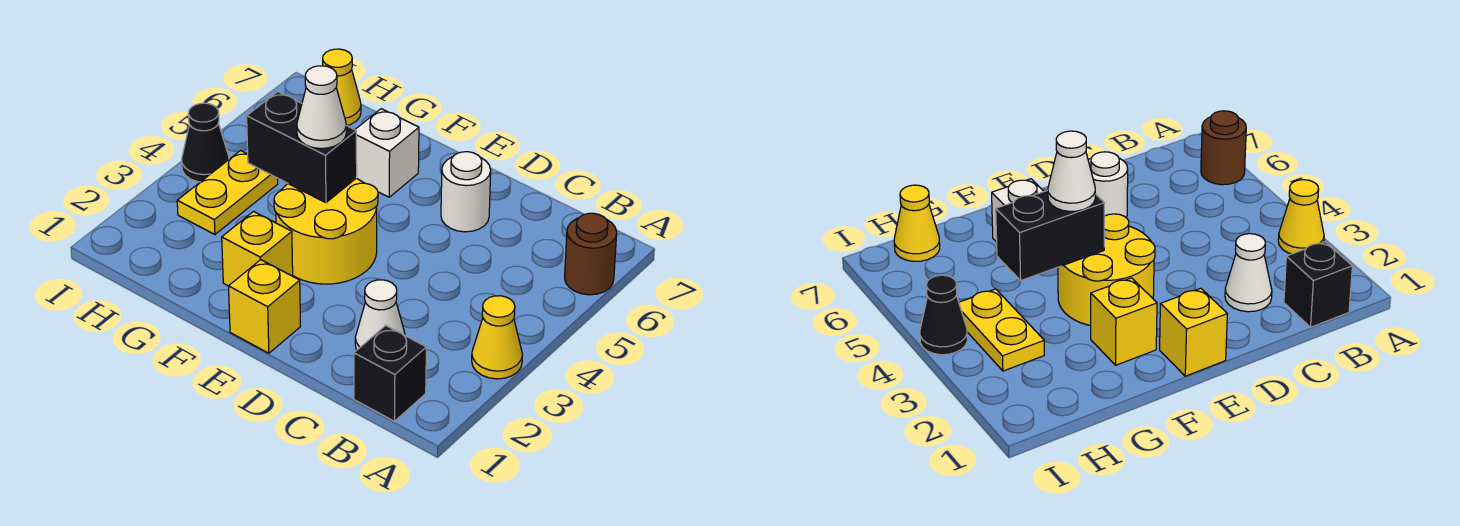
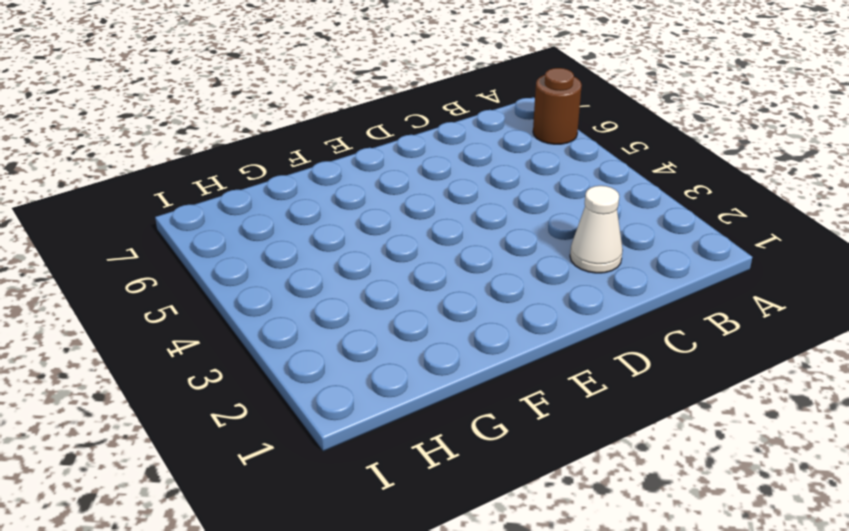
none -> yellow 1x1 cone [472,296,522,379]
none -> black 1x1 brick [354,326,426,421]
none -> white 1x1 round brick [441,152,491,232]

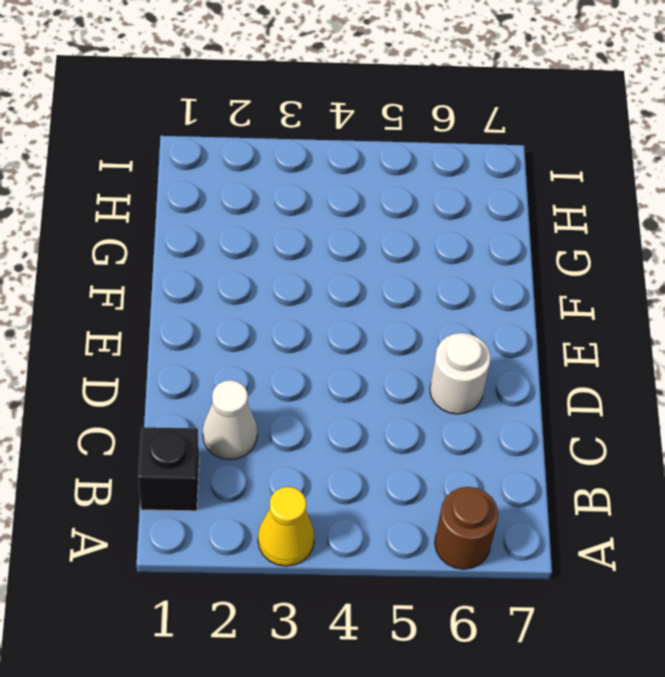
none -> yellow 1x1 brick [229,260,301,353]
none -> yellow 2x2 round brick [274,178,378,284]
none -> yellow 1x1 brick [222,212,293,286]

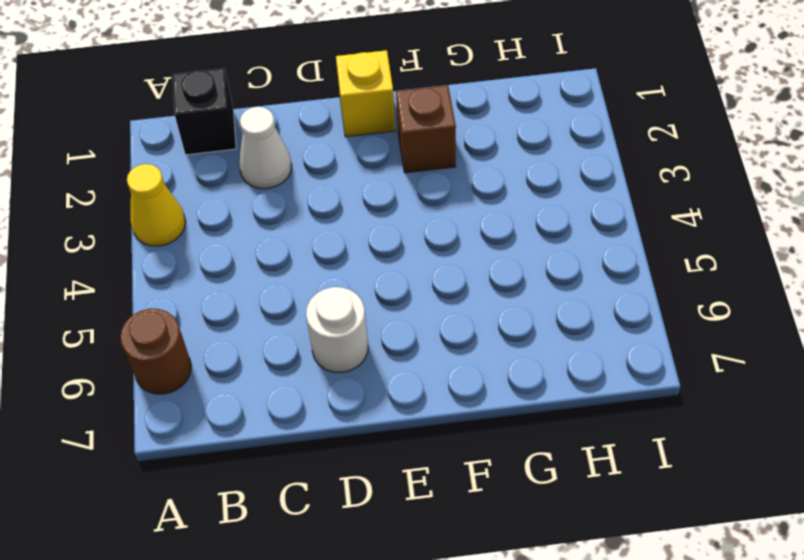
brown 1x1 brick [396,85,456,173] -> yellow 1x1 brick [222,212,293,286]
none -> yellow 2x2 round brick [274,178,378,284]
none -> white 1x1 brick [355,109,419,197]
none -> yellow 1x2 plate [177,151,278,235]

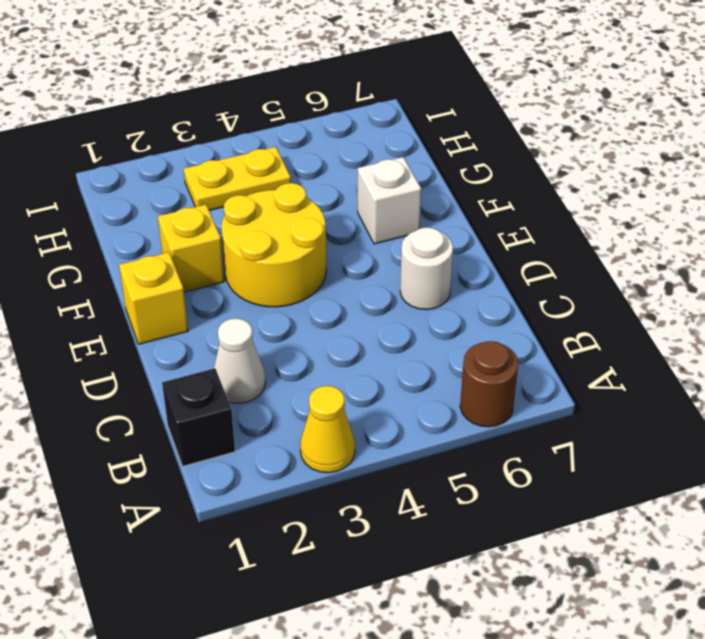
none -> yellow 1x1 cone [323,49,361,126]
none -> black 1x1 cone [182,103,229,182]
none -> black 1x2 brick [247,92,357,203]

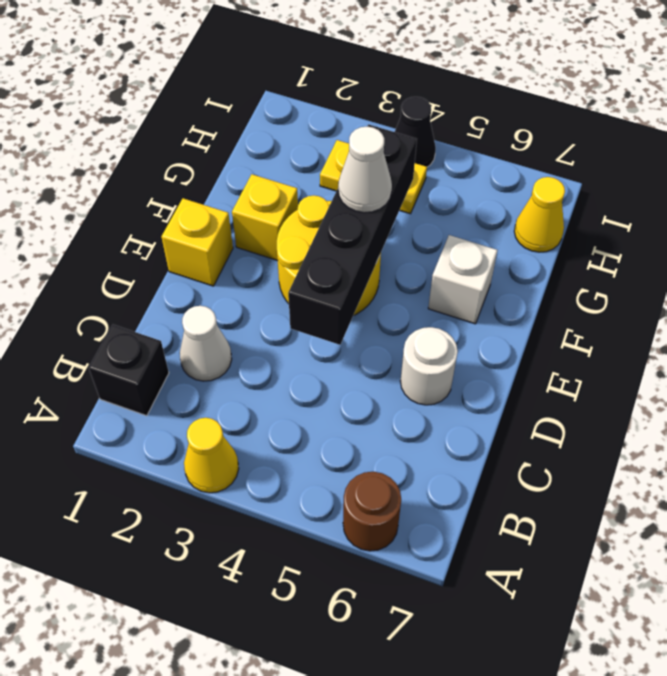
black 1x4 brick [288,125,417,345] -> black 1x2 brick [247,92,357,203]

